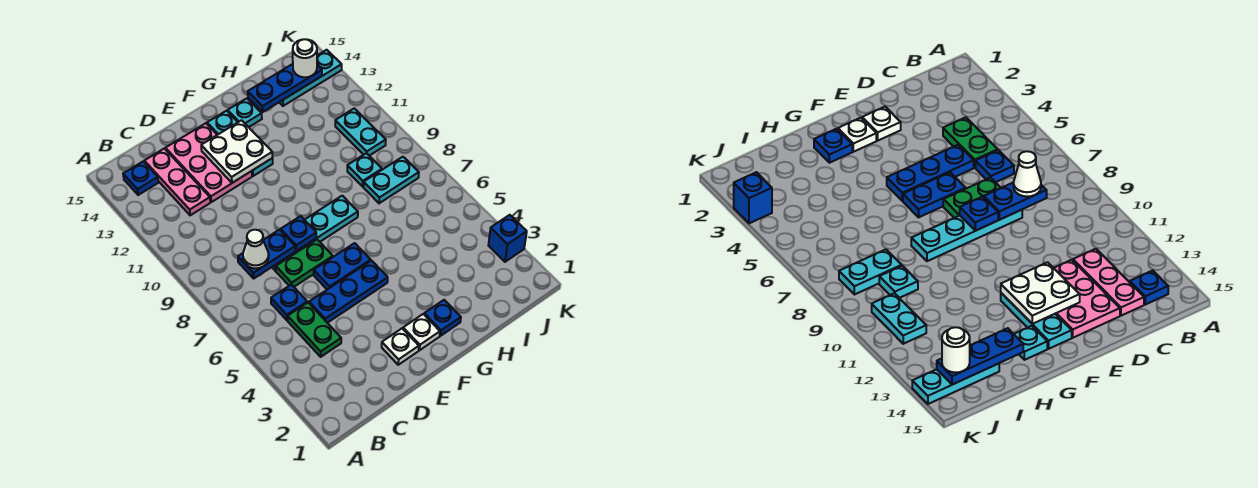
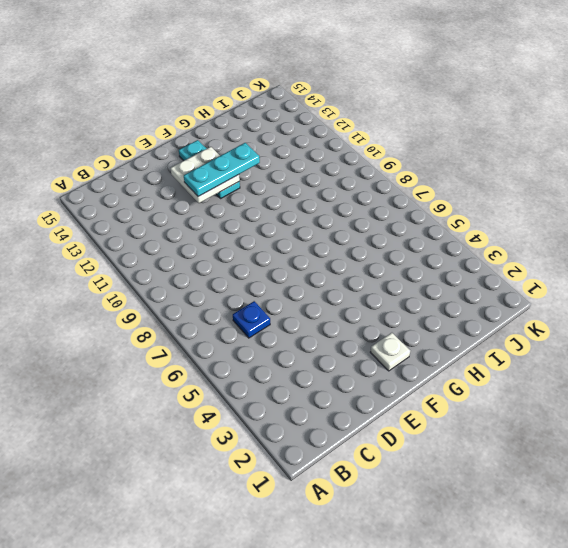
cyan 1x3 plate [184,143,260,197] -> cyan 1x3 plate moved to [279,50,342,106]
none -> blue 1x1 plate [123,161,158,195]
none -> green 1x2 plate [288,303,341,357]
none -> pink 1x3 plate [144,149,210,215]

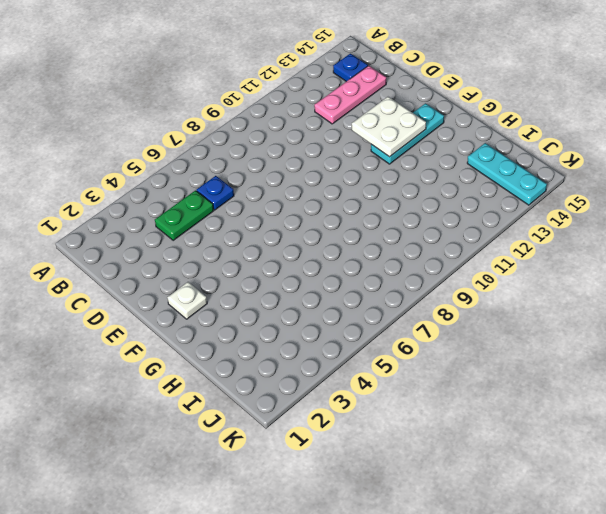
none -> blue 1x3 plate [309,261,388,323]
none -> green 1x2 plate [276,240,333,287]
none -> cyan 1x4 plate [272,196,358,271]

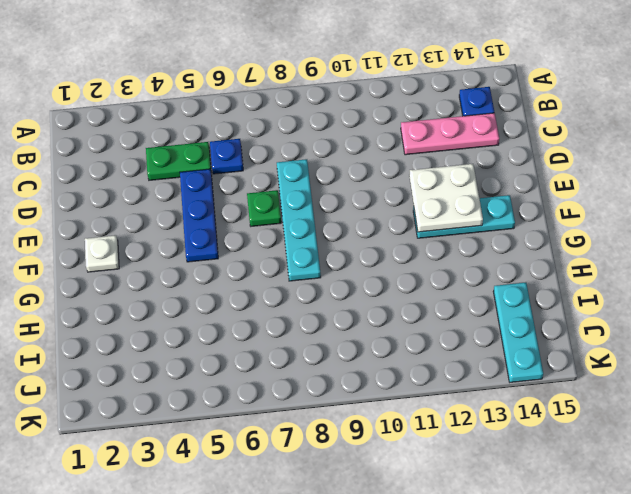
green 1x1 plate [247,190,281,226] -> green 1x2 plate [276,240,333,287]
none -> pink 2x3 plate [166,123,252,202]
none -> white 1x1 plate [382,328,419,365]
none -> blue 1x2 plate [314,243,371,289]

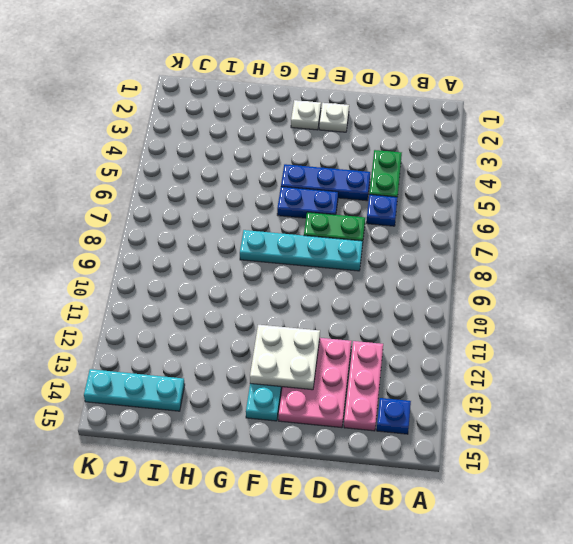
none -> blue 1x1 plate [424,300,461,336]
none -> cyan 1x1 plate [228,98,262,127]
none -> cyan 1x2 plate [363,157,419,203]

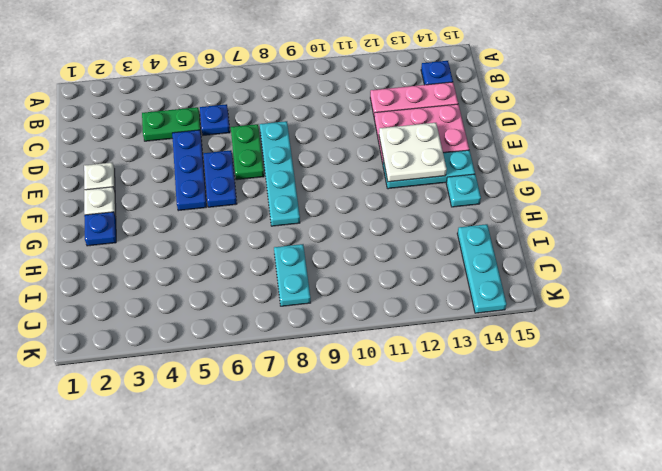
none -> cyan 1x1 plate [347,153,382,186]
none -> cyan 1x2 plate [335,108,386,156]
none -> blue 1x1 brick [488,215,527,262]

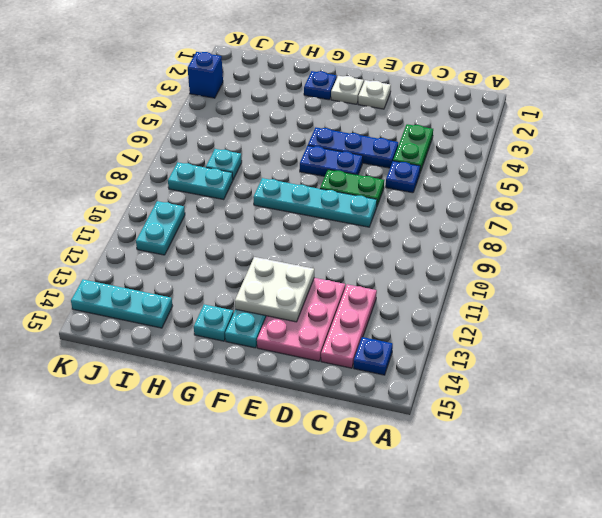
cyan 1x1 plate [206,149,242,180] -> cyan 1x1 plate moved to [347,153,382,186]
none -> blue 1x2 plate [238,230,295,278]
none -> blue 1x1 plate [281,216,316,251]
none -> blue 1x3 plate [248,64,322,112]

